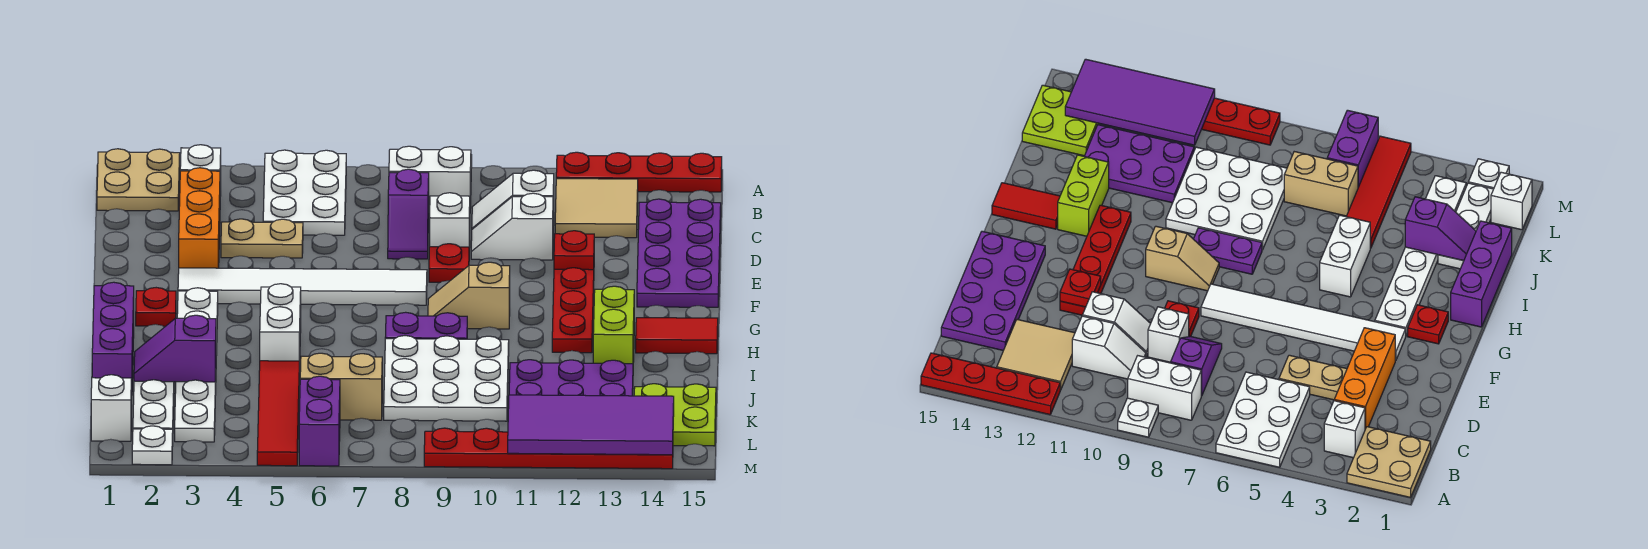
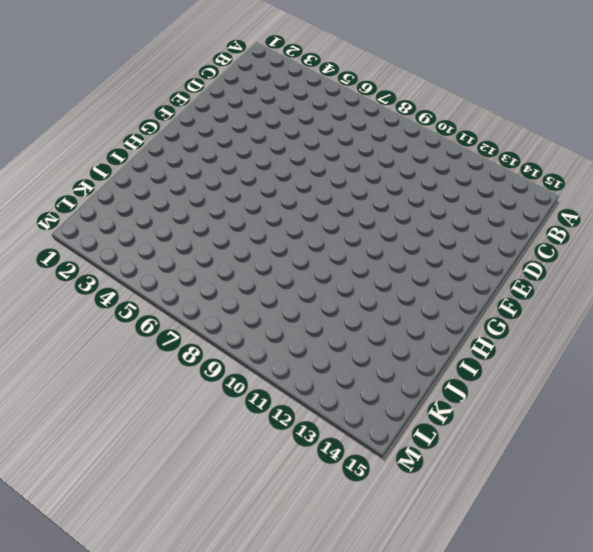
none -> tan 2x2 plate [97,149,180,211]
none -> white 2x3 plate [263,150,346,235]
none -> white 1x1 plate [1118,398,1158,437]
none -> red 1x4 plate [556,152,722,192]

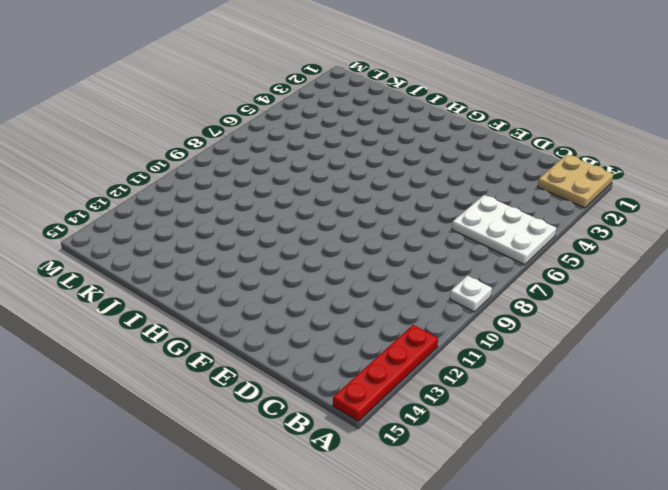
none -> white 1x1 brick [180,145,221,196]
none -> white 1x2 brick [389,146,471,213]
none -> tan 2x2 tile [555,179,638,238]
none -> orange 1x3 brick [179,168,220,268]

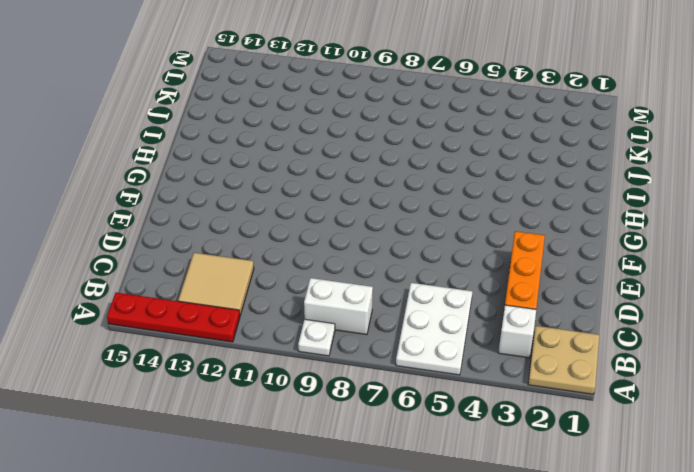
none -> purple 1x2 slope [388,169,429,259]
none -> white 1x2 slope [472,170,554,229]
none -> purple 2x4 plate [637,199,721,307]
none -> tan 1x2 plate [221,219,303,258]

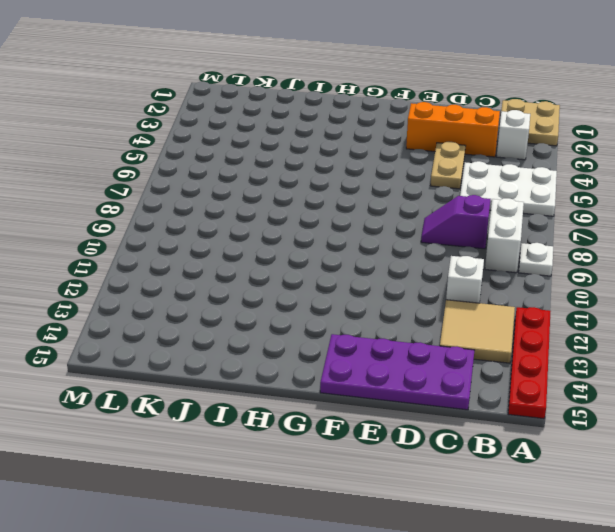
none -> white 1x1 brick [430,193,470,248]
none -> white 1x2 slope [471,193,553,260]
none -> red 1x1 plate [429,244,469,282]
none -> red 1x4 plate [552,268,594,353]

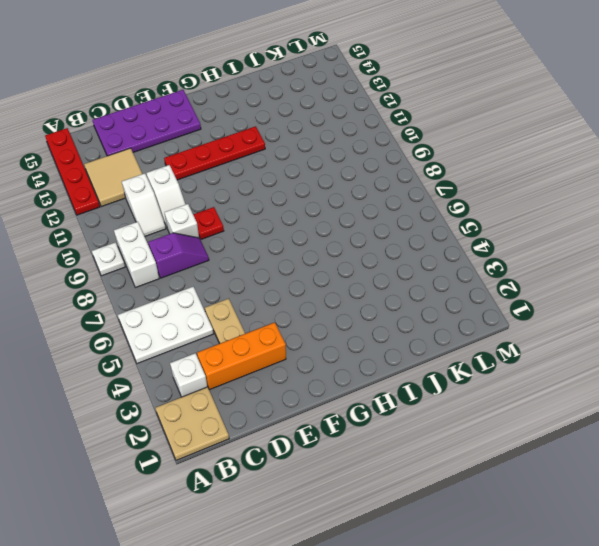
none -> white 1x6 tile [178,268,427,305]
none -> red 1x1 plate [136,288,176,326]
none -> white 1x6 plate [175,288,218,442]
none -> tan 1x2 slope [428,262,510,329]

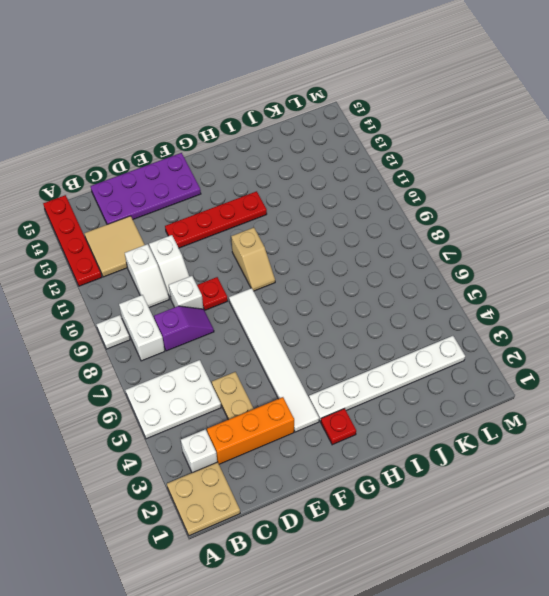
none -> purple 1x3 brick [92,282,134,395]
none -> white 1x2 brick [260,284,301,373]
none -> purple 1x2 plate [385,312,467,339]
none -> lime 1x2 brick [593,286,634,364]

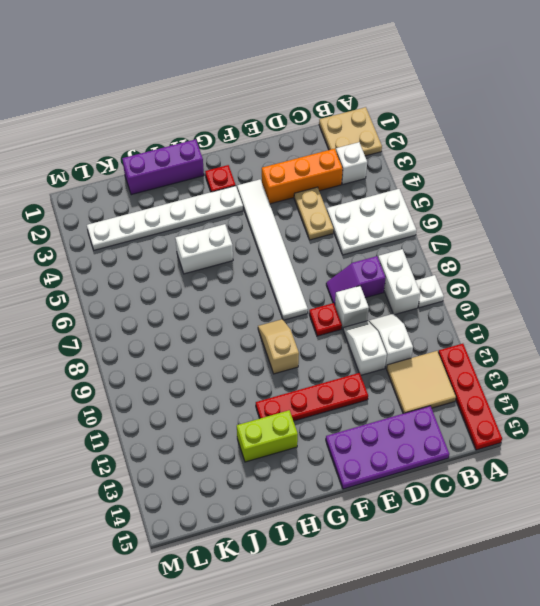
none -> purple 1x2 plate [385,312,467,339]
none -> red 1x2 tile [636,318,718,354]
none -> white 3x3 plate [384,336,509,421]
none -> white 1x3 plate [133,380,174,429]

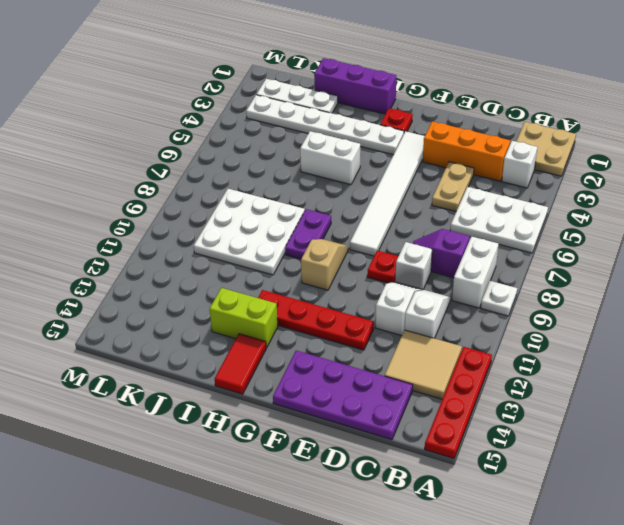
none -> red 1x4 tile [257,361,299,466]
none -> purple 2x3 plate [509,360,633,396]
none -> tan 1x2 brick [300,353,382,420]
none -> lime 2x2 plate [634,384,716,446]

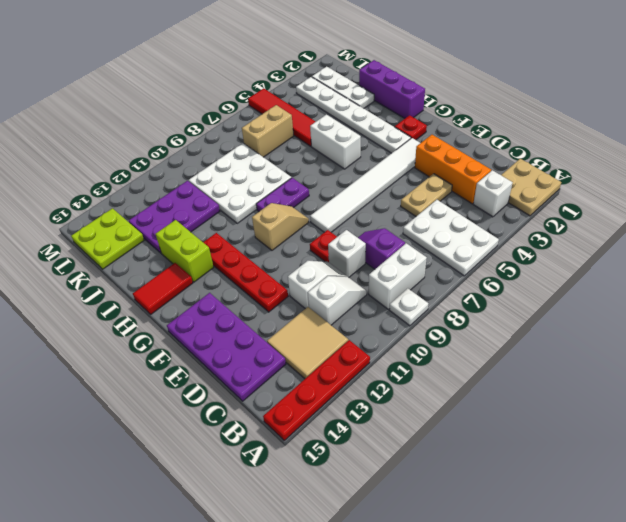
none -> white 1x1 brick [91,375,131,441]
none -> purple 1x2 brick [299,376,340,466]
none -> white 1x1 plate [132,426,173,465]
none -> red 1x6 plate [424,428,673,469]

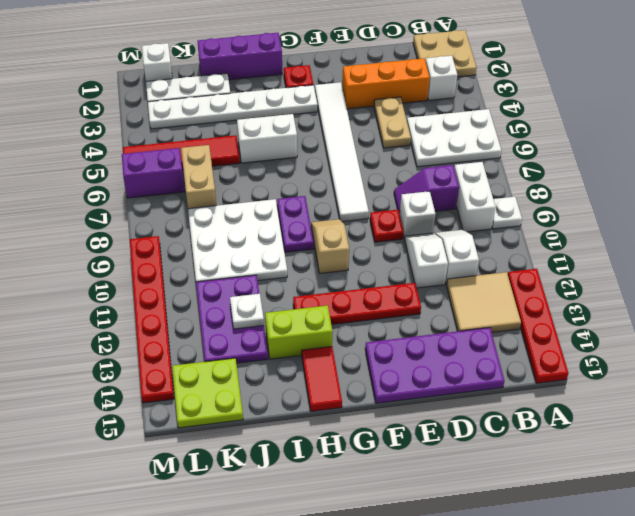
white 1x1 plate [230,294,264,329] -> white 1x1 plate moved to [132,426,173,465]
none -> red 1x1 plate [554,231,594,270]
none -> purple 1x2 slope [134,315,216,382]
none -> purple 2x4 tile [508,395,674,455]

